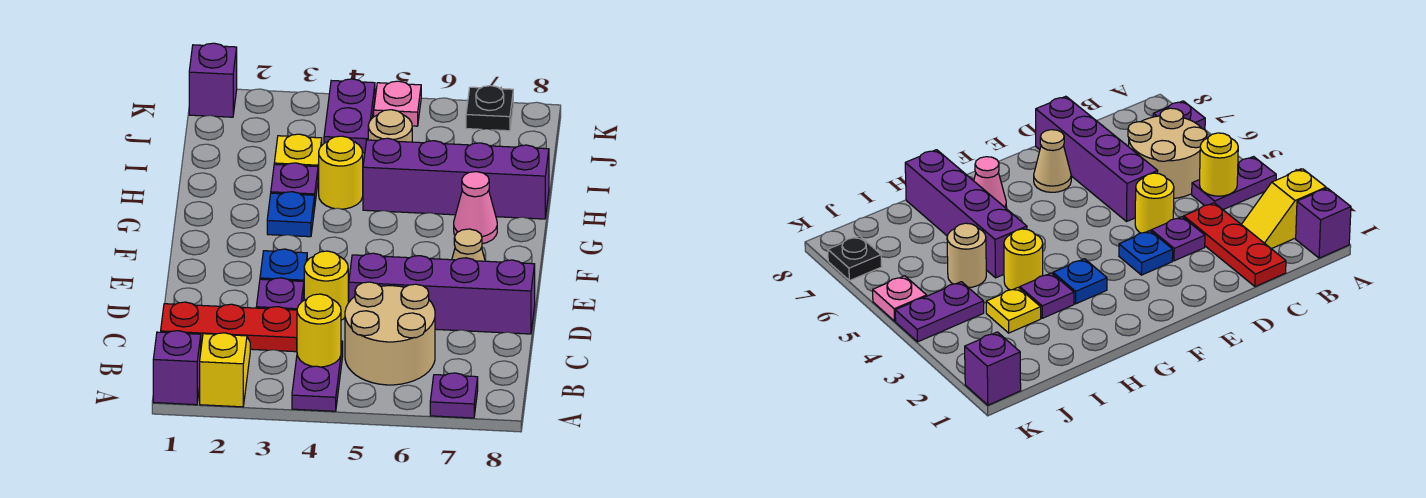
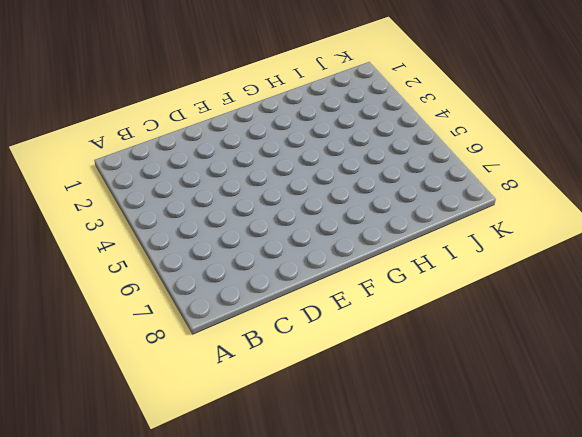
none -> purple 1x1 brick [153,331,201,405]
none -> yellow 1x2 slope [200,333,250,407]
none -> purple 1x2 plate [292,341,343,411]

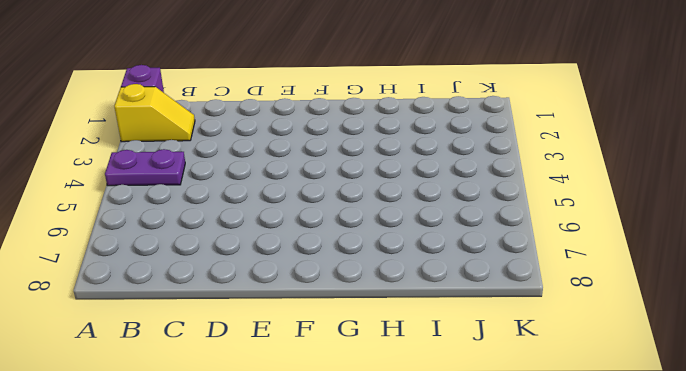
none -> purple 1x1 plate [430,373,478,418]
none -> tan 2x2 round brick [345,282,435,385]
none -> red 1x3 plate [161,302,297,352]

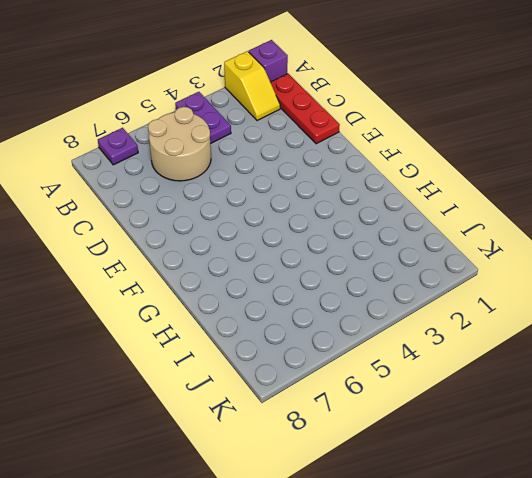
red 1x3 plate [270,74,340,144] -> red 1x3 plate turned to [161,302,297,352]
none -> purple 1x1 plate [256,278,304,310]
none -> yellow 1x1 round brick [304,251,348,320]
none -> purple 1x4 brick [349,253,535,334]

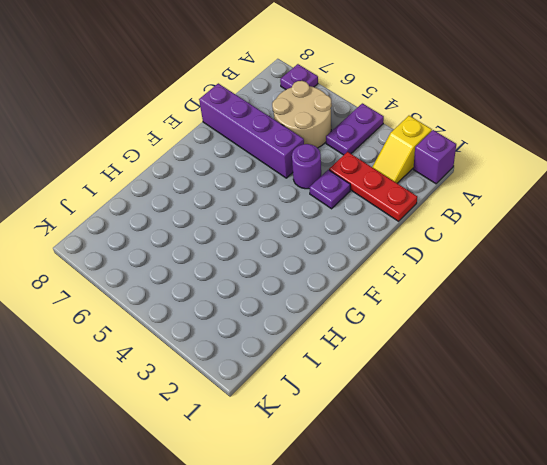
purple 1x1 round brick [292,144,321,189] -> yellow 1x1 round brick [304,251,348,320]
none -> blue 1x1 plate [260,249,307,282]
none -> tan 1x1 cone [452,229,485,261]
none -> blue 1x1 plate [267,192,315,237]

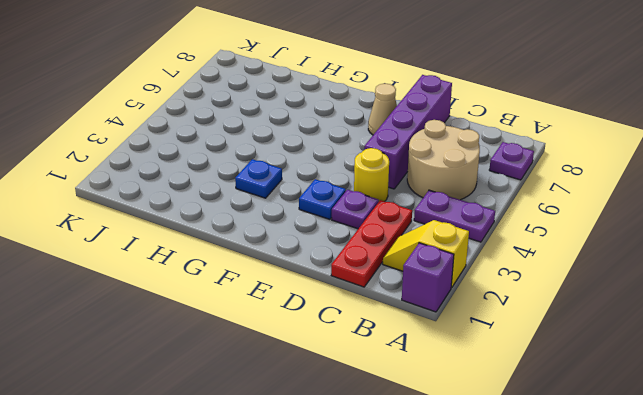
none -> pink 1x1 cone [454,172,497,244]
none -> purple 1x1 plate [271,163,318,202]
none -> yellow 1x1 round brick [318,136,363,209]

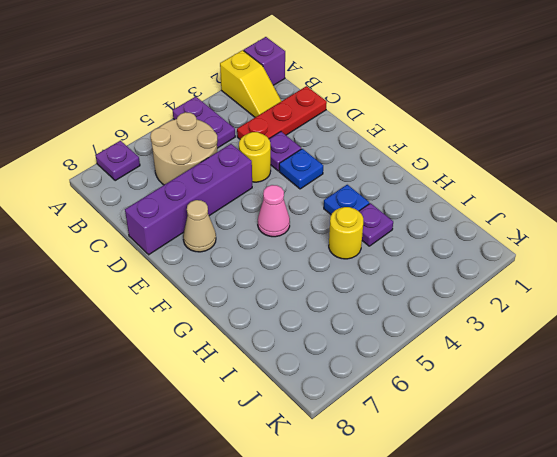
pink 1x1 cone [258,185,290,237] -> pink 1x1 cone moved to [454,172,497,244]
none -> purple 1x4 brick [363,138,549,219]
none -> yellow 1x1 plate [274,134,322,177]
none -> tan 1x1 round brick [368,110,412,142]

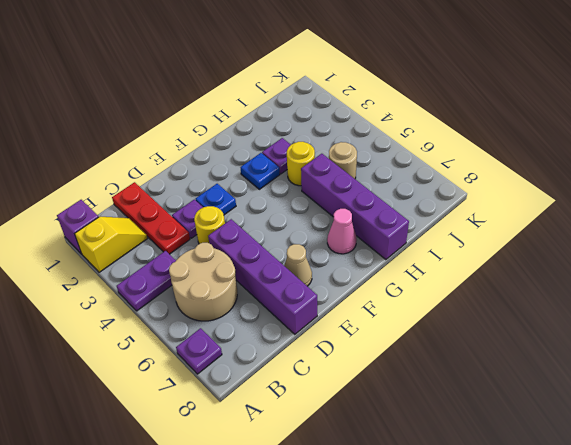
none -> yellow 1x1 plate [274,134,322,177]
none -> purple 1x2 plate [324,79,375,153]
none -> purple 1x1 brick [189,43,237,117]

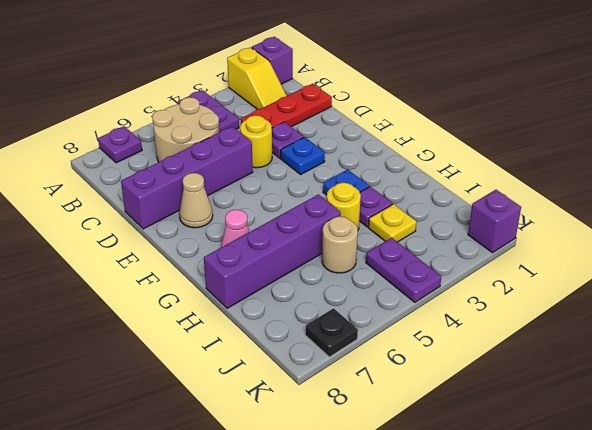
none -> pink 1x1 plate [374,81,421,126]
none -> yellow 1x1 round brick [297,294,341,367]

